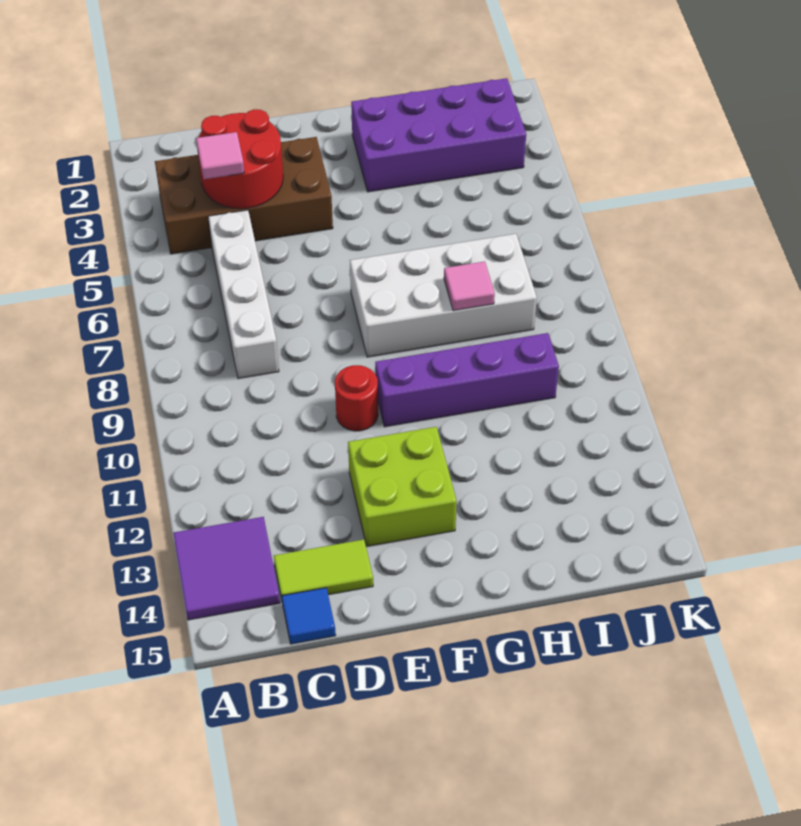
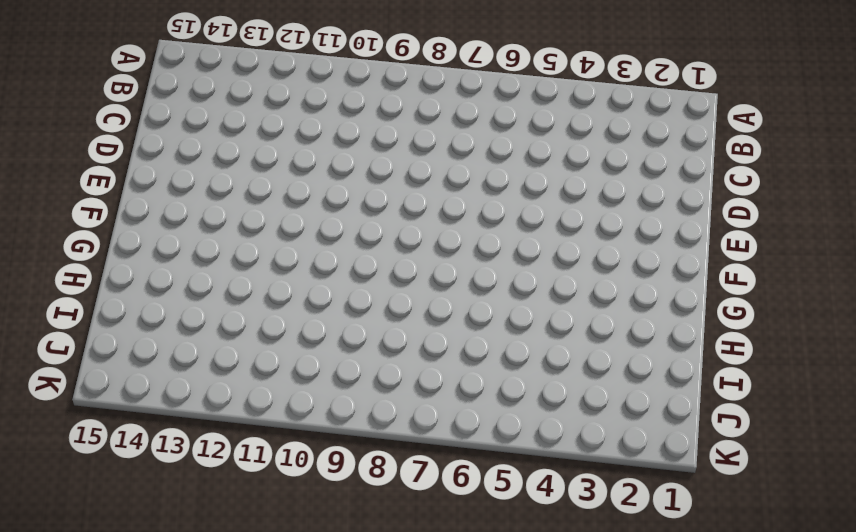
none -> purple 2x2 tile [173,517,280,620]
none -> brown 2x4 brick [155,137,333,254]
none -> white 1x4 brick [208,210,279,379]

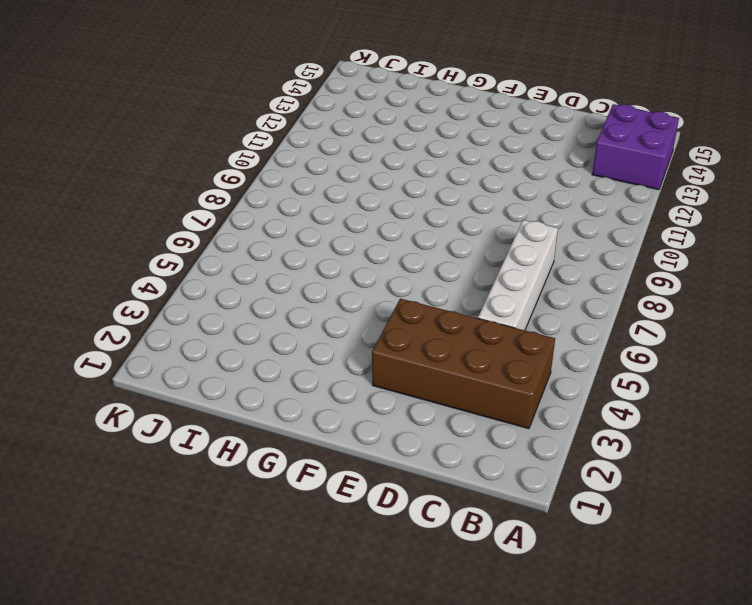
purple 2x2 brick [592,104,679,190] -> purple 2x2 tile [173,517,280,620]
none -> lime 1x2 tile [274,540,373,599]
none -> blue 1x1 tile [282,588,336,644]
none -> red 1x1 round brick [335,365,378,431]

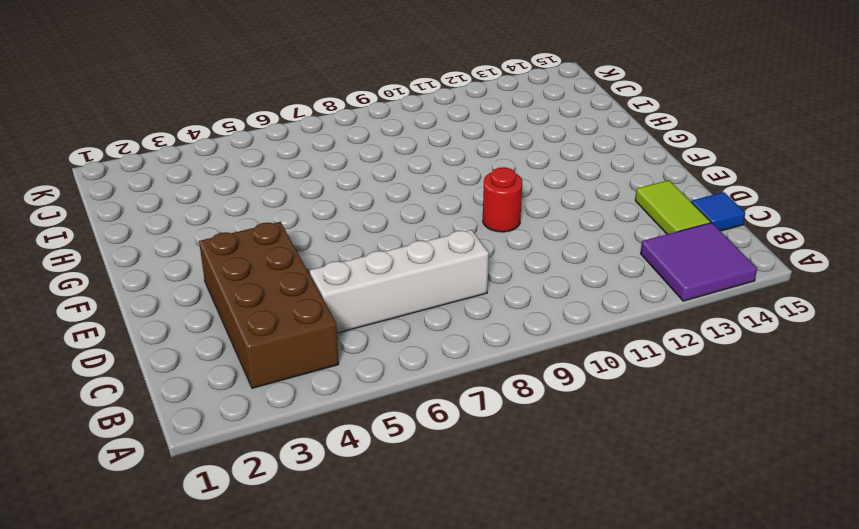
none -> lime 2x2 brick [348,427,457,546]
none -> white 2x4 brick [350,234,537,357]
none -> purple 1x4 brick [375,333,559,427]

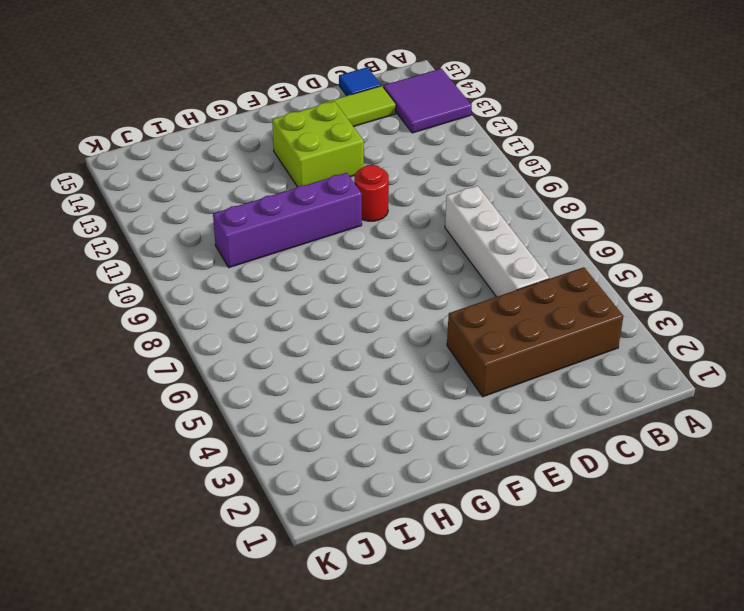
none -> white 2x4 brick [350,234,537,357]
none -> purple 2x4 brick [351,78,526,192]
none -> red 2x2 round brick [198,109,283,209]

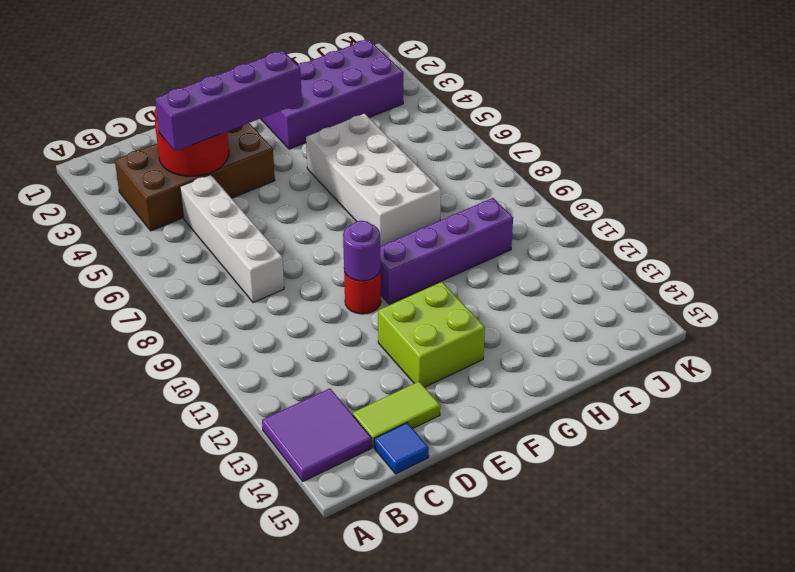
purple 1x4 brick [155,51,302,151] -> pink 1x1 tile [196,132,244,179]
purple 1x1 round brick [343,221,381,281] -> none
white 2x4 brick [306,114,441,246] -> white 2x4 brick turned to [350,234,537,357]
none -> pink 1x1 tile [444,261,495,311]

